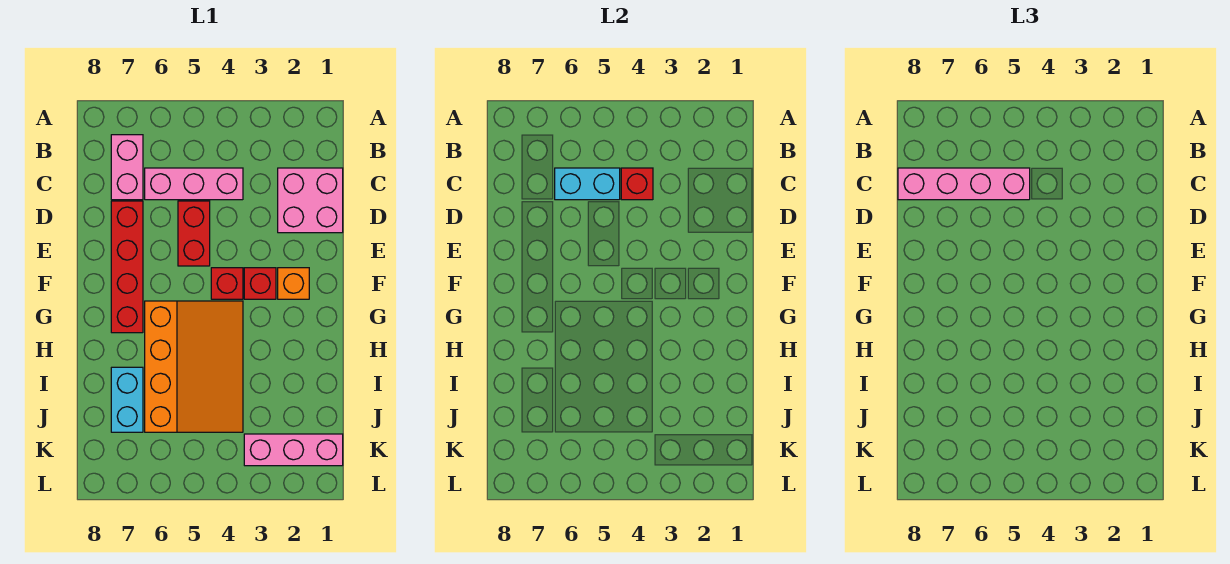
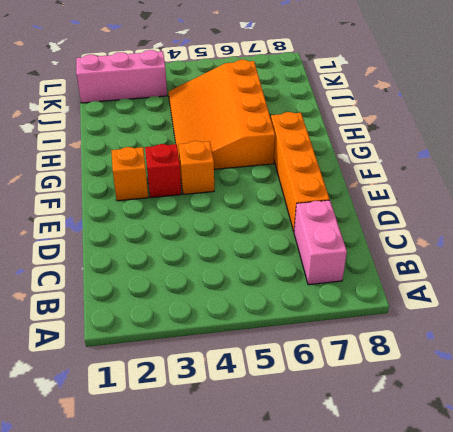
orange 1x4 brick [271,112,330,231] -> red 1x4 brick [111,201,143,333]
orange 1x1 brick [178,141,214,194] -> red 1x1 brick [211,268,243,299]
none -> pink 2x2 brick [278,168,343,233]
none -> pink 1x3 brick [145,168,243,200]
none -> red 1x2 brick [178,201,210,266]

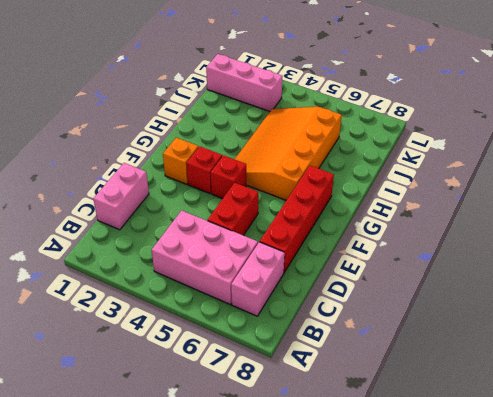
pink 2x3 brick [152,210,258,304] -> pink 1x3 brick [145,168,243,200]
pink 1x2 brick [93,163,149,230] -> pink 2x2 brick [278,168,343,233]
none -> cyan 1x2 brick [111,367,143,432]
none -> red 1x1 brick [621,168,653,200]
none -> cyan 1x2 brick [555,168,620,200]

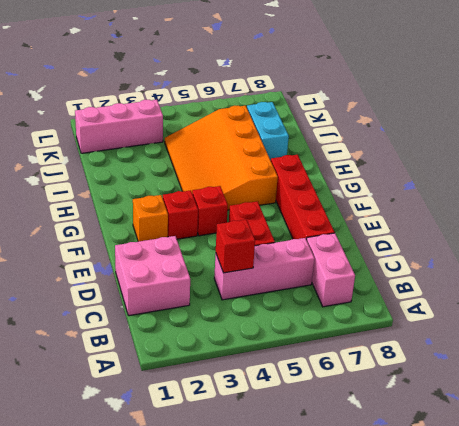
none -> cyan 1x2 brick [555,168,620,200]
none -> pink 1x4 brick [898,168,1030,200]

